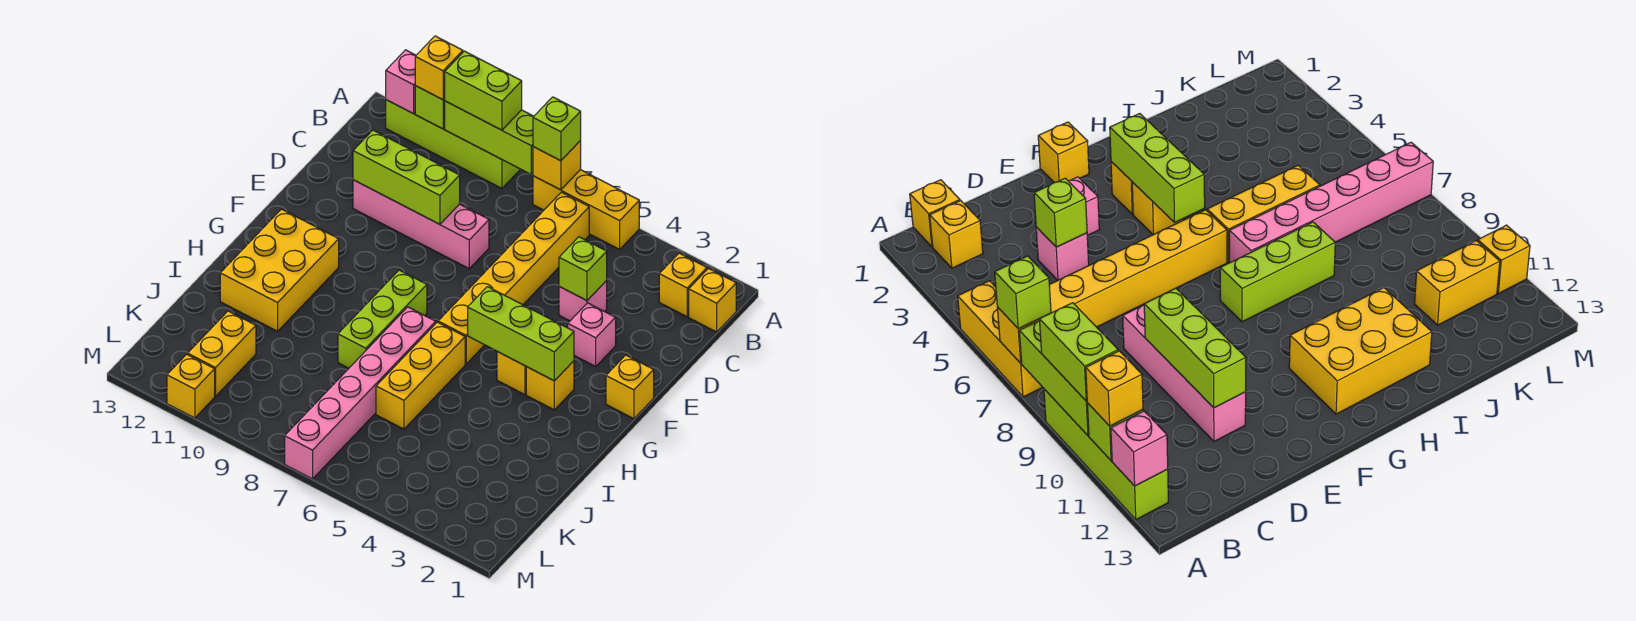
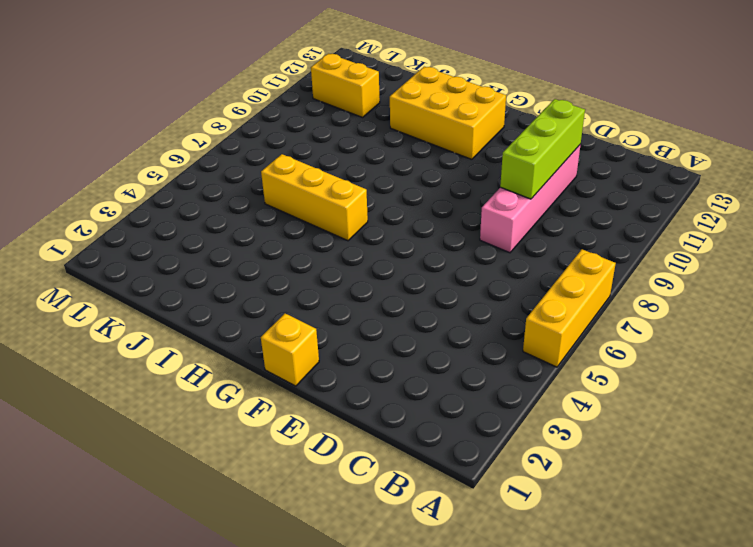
none -> lime 1x4 brick [386,100,520,188]
none -> yellow 1x1 brick [689,268,736,332]
none -> yellow 1x1 brick [659,253,707,317]

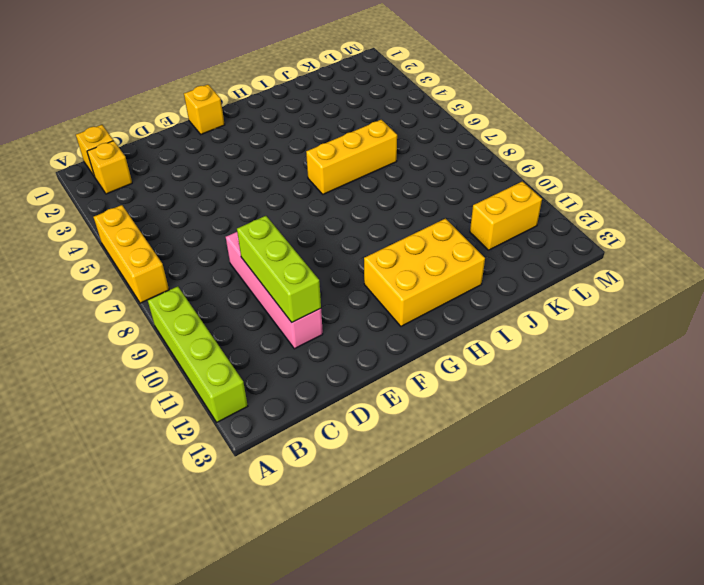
none -> yellow 1x6 brick [438,192,589,364]
none -> pink 1x1 brick [559,281,607,321]
none -> pink 1x1 brick [568,303,616,366]

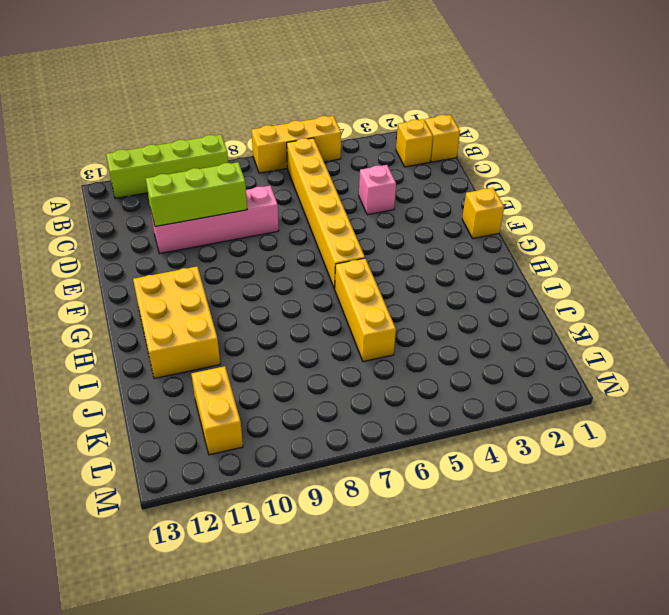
none -> pink 1x1 brick [568,303,616,366]
none -> yellow 1x1 brick [526,361,574,410]
none -> yellow 1x1 brick [497,352,526,395]

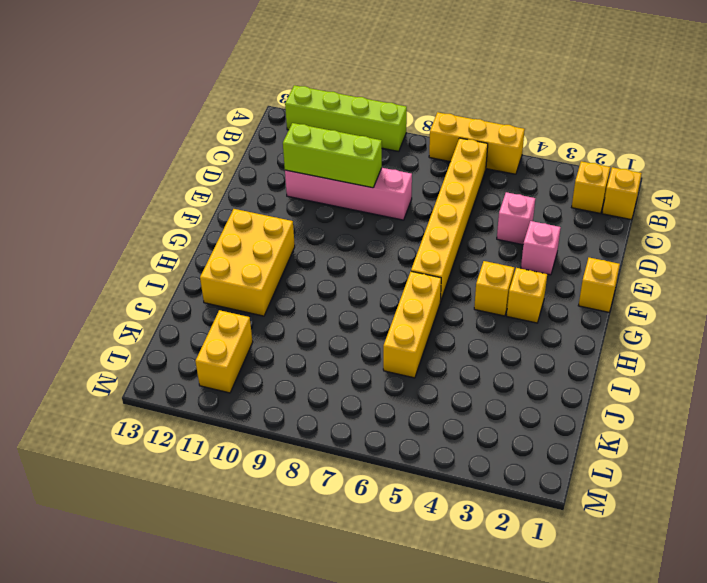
none -> lime 1x3 brick [338,270,427,368]
none -> pink 1x6 brick [285,307,436,479]
none -> yellow 1x1 brick [167,354,215,418]

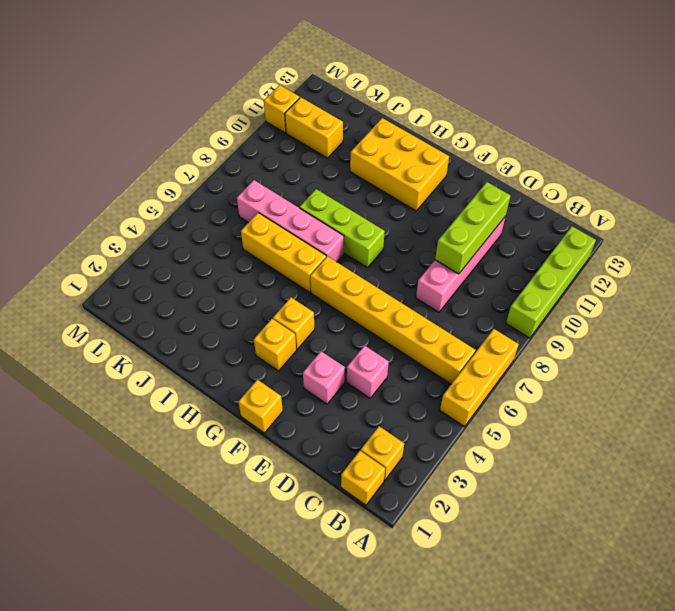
pink 1x4 brick [237,180,344,262] -> pink 1x6 brick [285,307,436,479]
none -> yellow 1x1 brick [533,141,581,190]
none -> lime 1x3 brick [445,101,534,175]
none -> lime 1x1 brick [415,86,445,129]

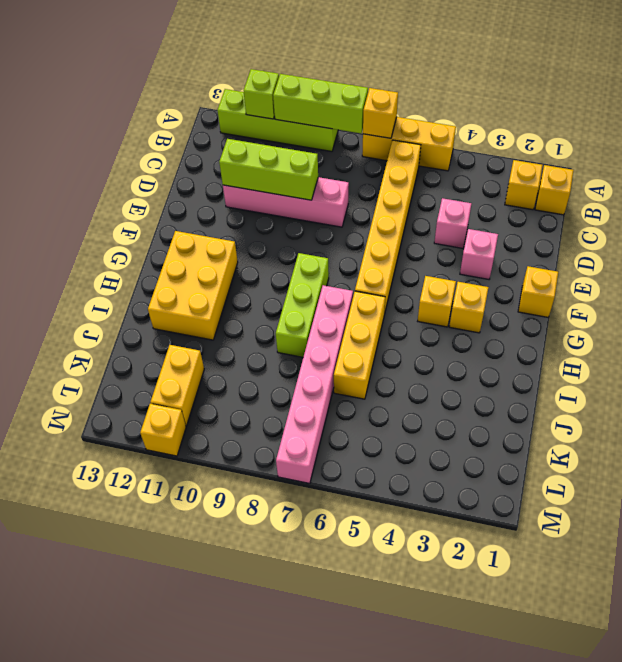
none -> pink 1x1 brick [386,50,416,114]
none -> lime 1x1 brick [559,237,607,301]
none -> lime 1x3 brick [468,287,574,381]

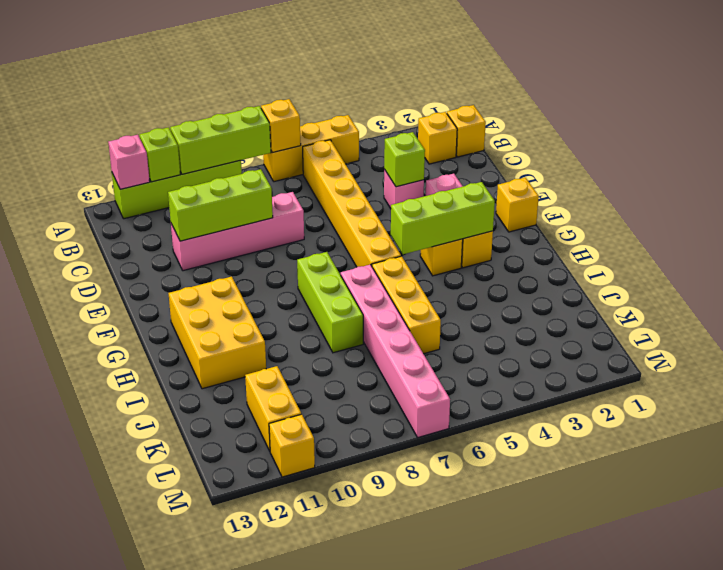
none -> lime 1x1 brick [533,97,581,161]
none -> lime 1x2 brick [445,51,522,130]
none -> yellow 1x1 brick [415,36,463,100]

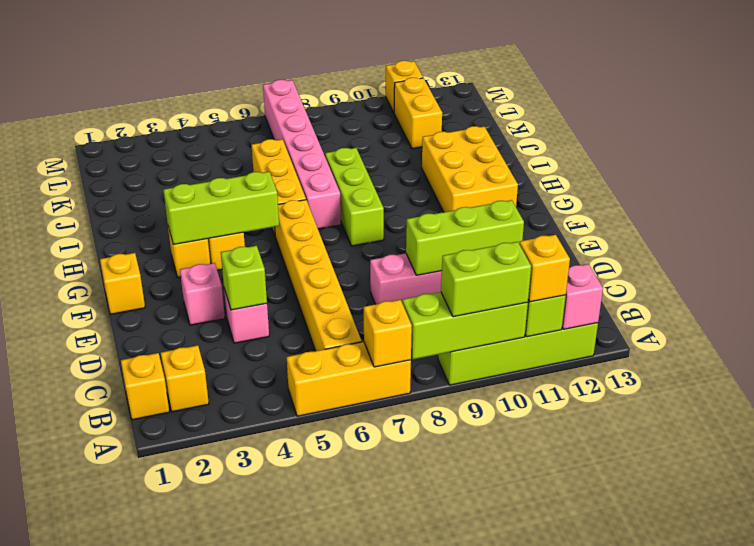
none -> lime 1x1 brick [533,97,581,161]

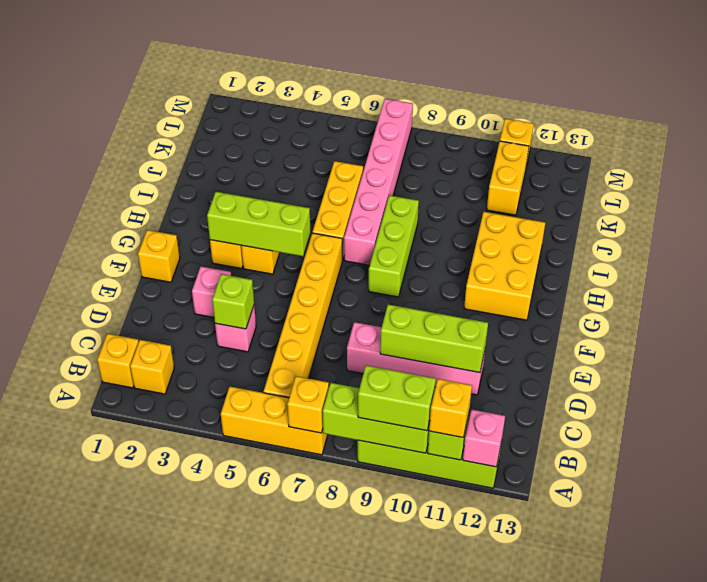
none -> lime 1x1 brick [533,97,581,161]

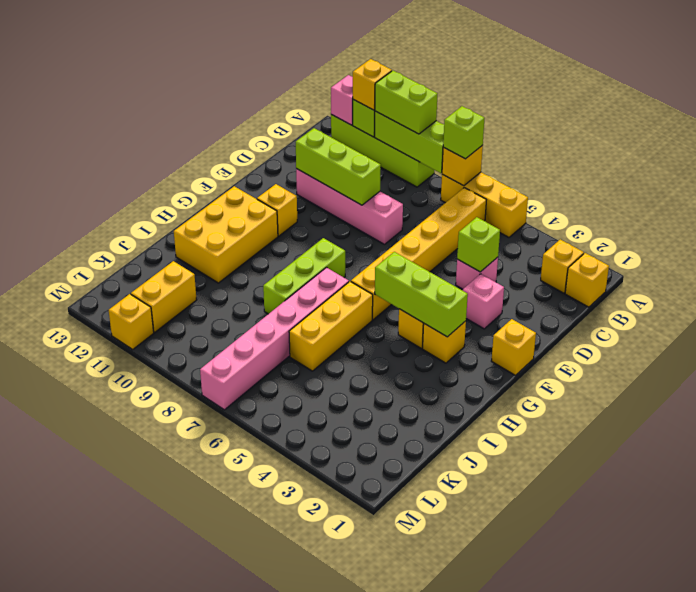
yellow 1x1 brick [257,184,297,236] -> none

